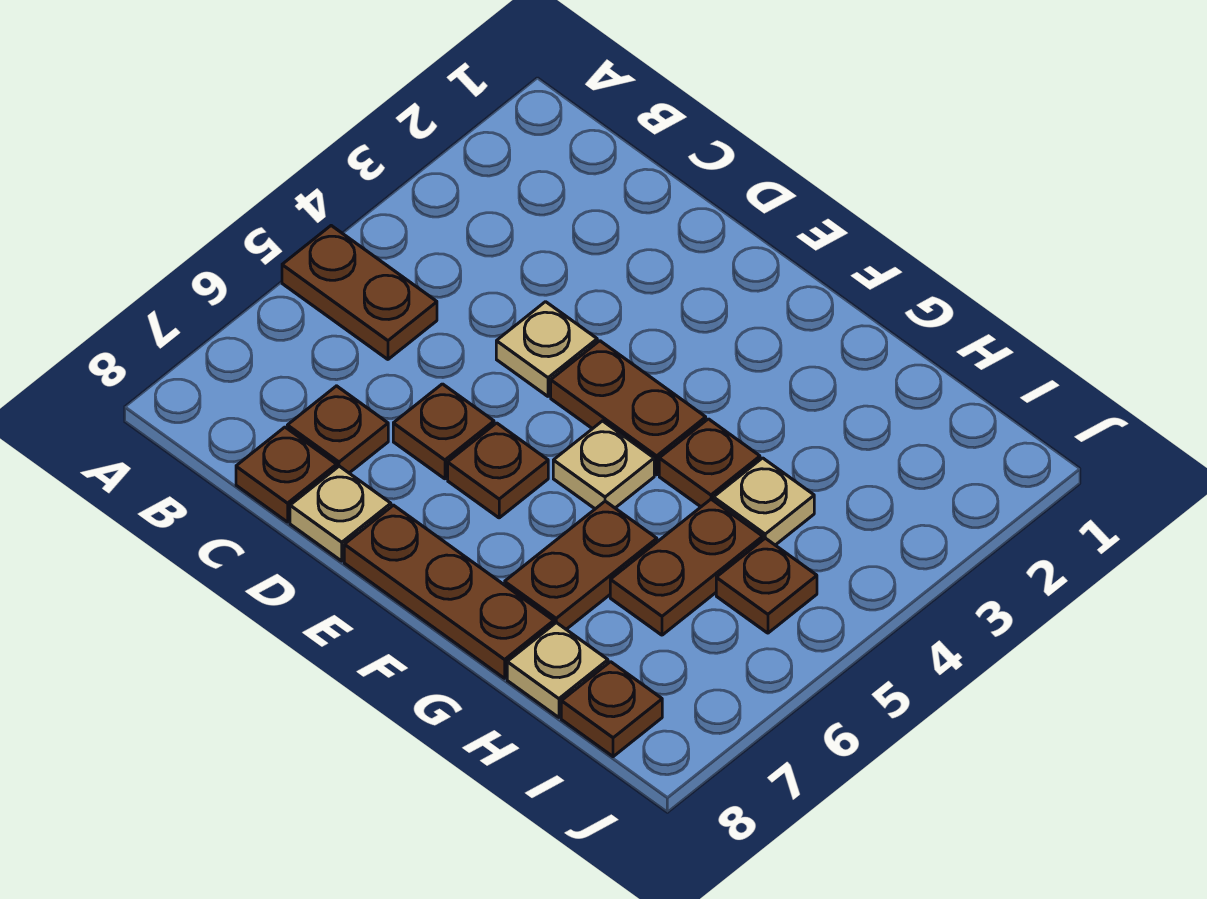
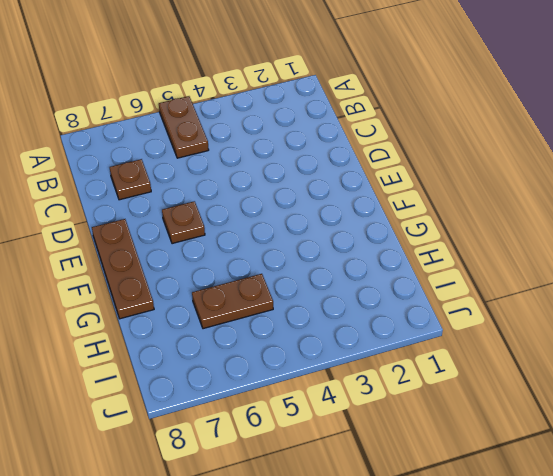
none -> brown 1x1 plate [236,427,337,522]
none -> tan 1x1 plate [496,302,597,396]
none -> brown 1x1 plate [393,384,494,479]

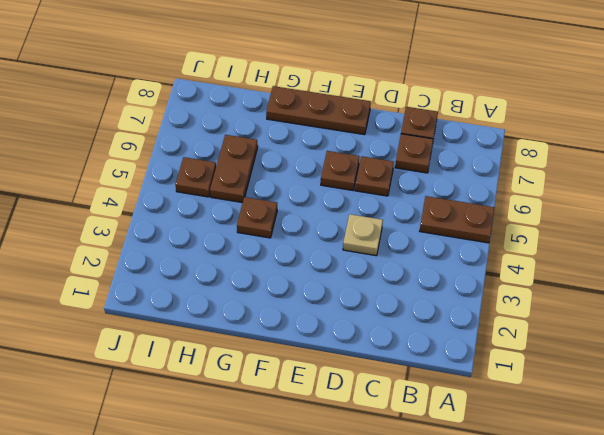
none -> tan 1x1 plate [290,466,391,561]
none -> brown 1x2 plate [551,341,706,475]
none -> tan 1x1 plate [553,421,654,509]

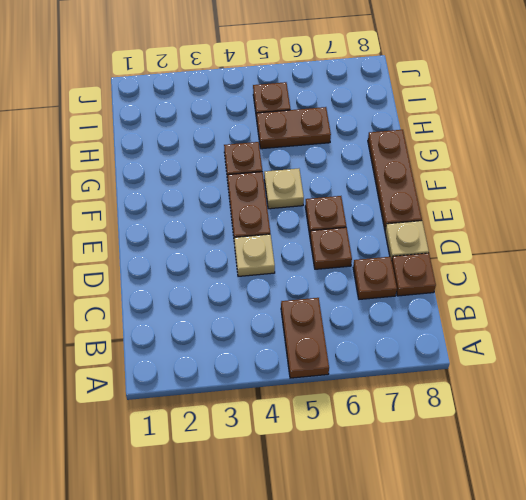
none -> brown 1x2 plate [505,501,657,629]
none -> tan 1x1 plate [714,458,814,545]
none -> tan 1x1 plate [507,623,608,717]

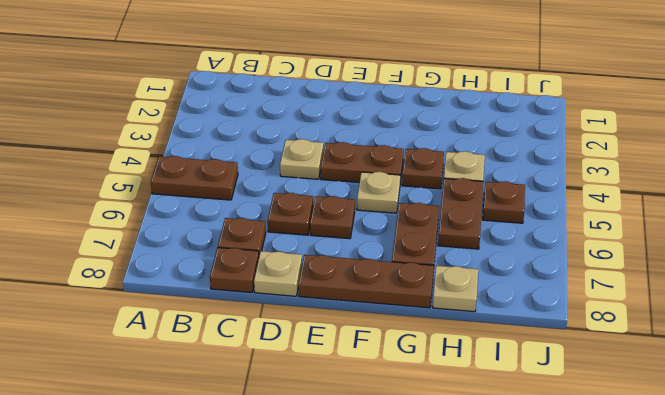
none -> brown 1x1 plate [561,662,662,757]

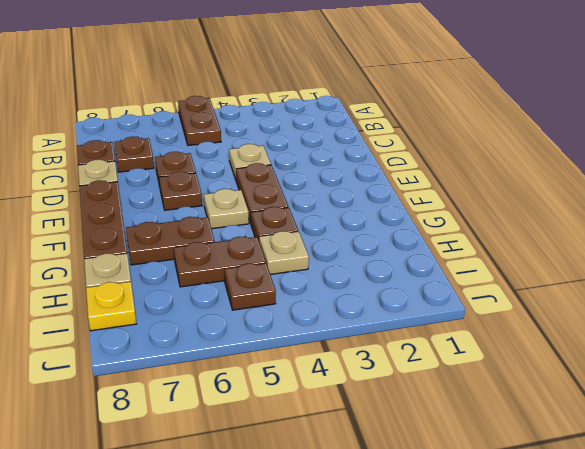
yellow 1x1 plate [86,282,136,331] -> brown 1x1 plate [561,662,662,757]

